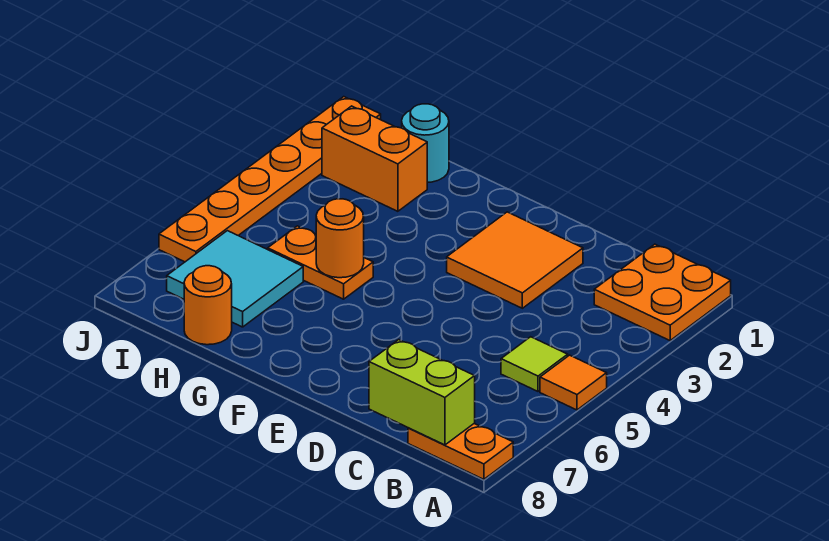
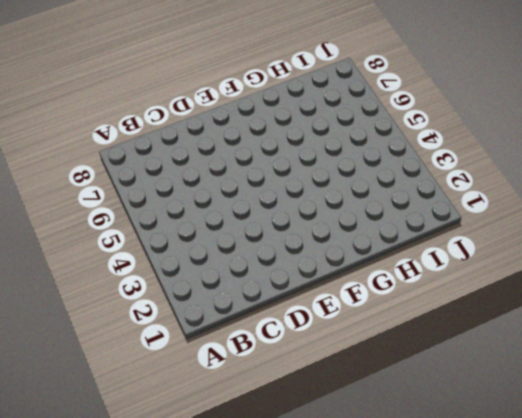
none -> orange 2x2 plate [594,244,731,341]
none -> orange 1x1 tile [540,355,607,410]
none -> orange 1x2 plate [408,424,513,479]

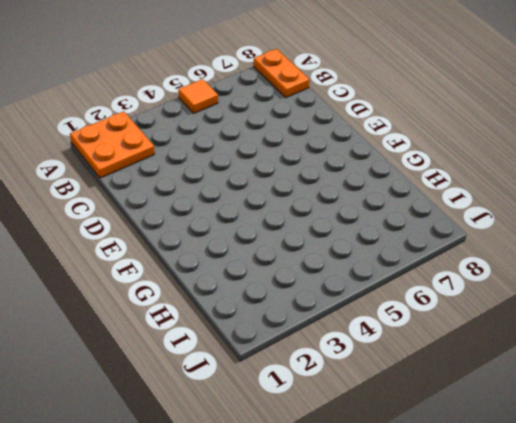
none -> lime 1x1 tile [501,337,568,391]
none -> orange 2x2 tile [447,212,583,308]
none -> orange 1x2 plate [268,226,373,299]

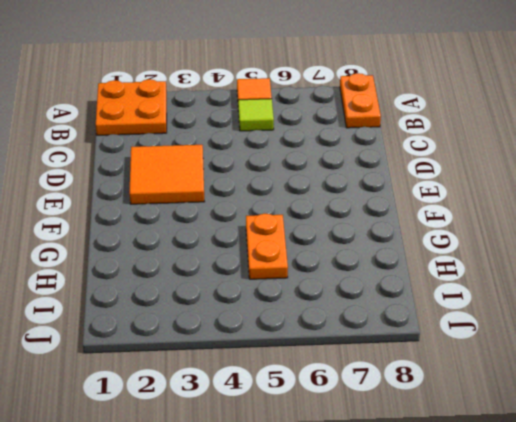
none -> cyan 1x1 round brick [402,104,449,183]
none -> orange 1x2 brick [322,106,427,211]
none -> cyan 2x2 tile [167,231,303,327]

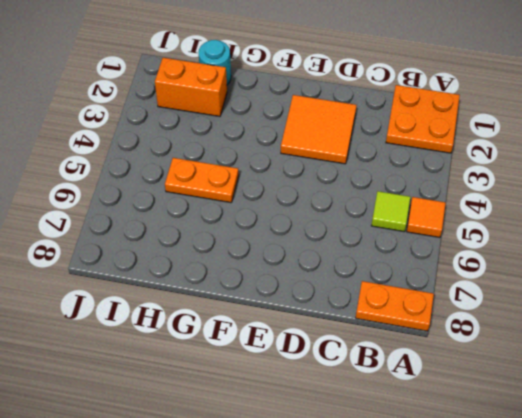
none -> cyan 2x2 tile [167,231,303,327]
none -> orange 1x1 round brick [184,266,232,345]
none -> orange 1x6 plate [159,97,381,262]

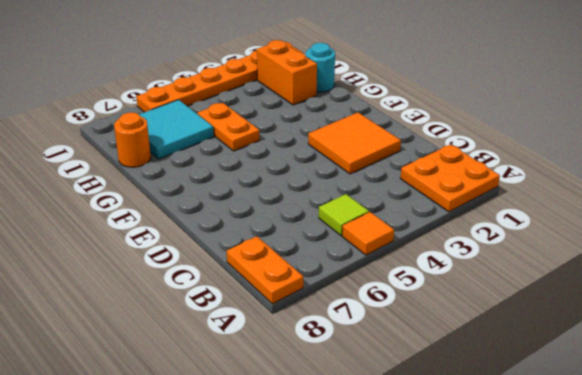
none -> lime 1x2 brick [369,340,475,445]
none -> orange 1x1 round brick [316,199,364,278]

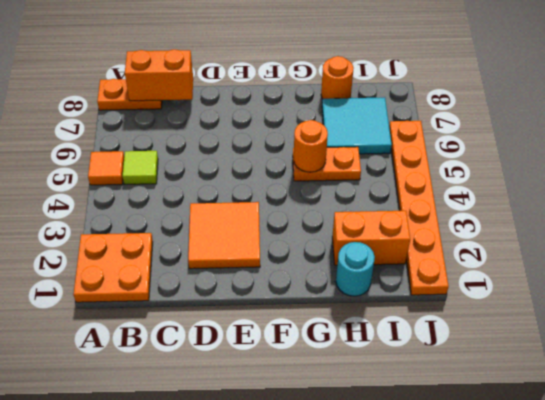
orange 1x2 brick [125,49,193,101] -> lime 1x2 brick [369,340,475,445]

